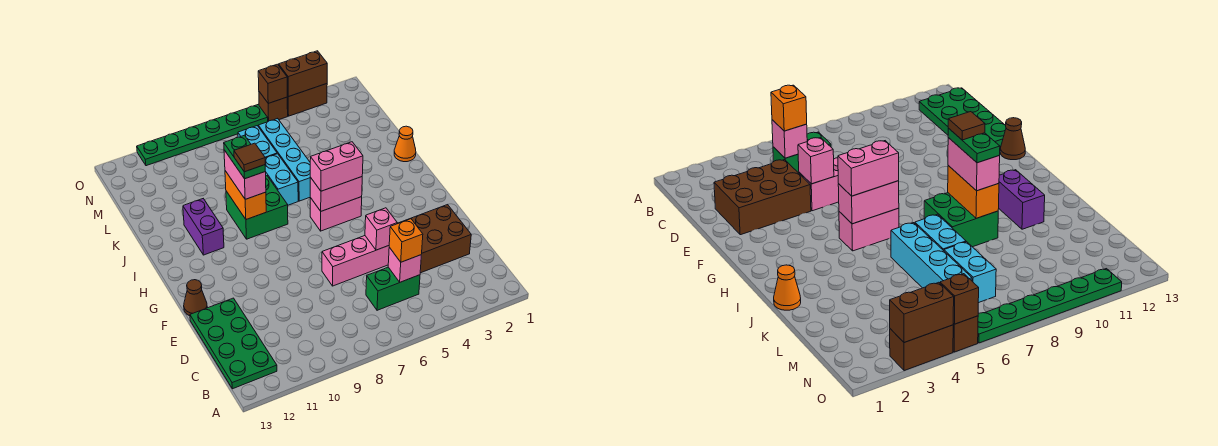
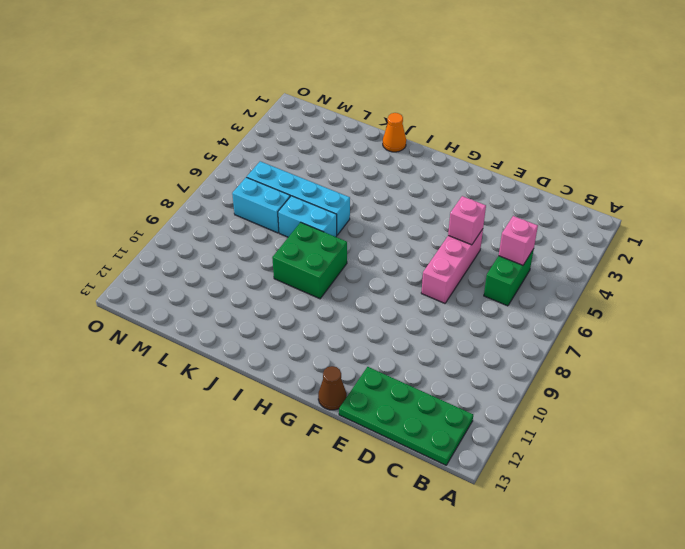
none -> brown 2x3 brick [400,205,471,273]
none -> pink 1x2 brick [310,197,362,231]
none -> purple 1x2 brick [183,199,224,255]

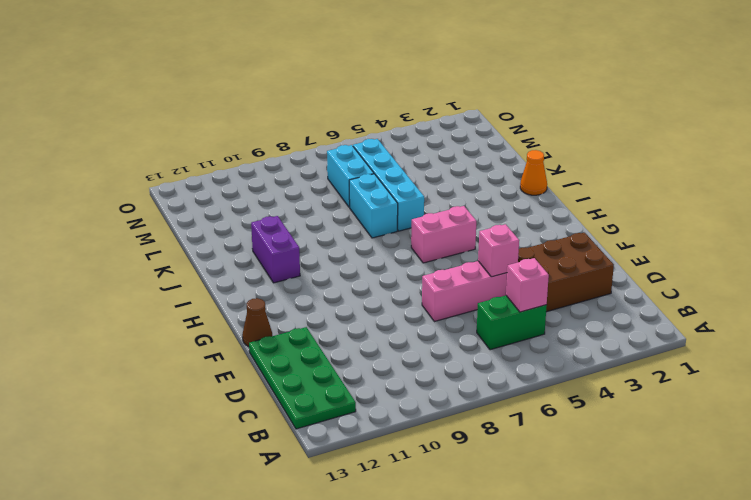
none -> green 2x2 brick [226,176,288,239]
none -> brown 1x2 brick [287,84,327,116]
none -> brown 1x1 brick [259,92,288,121]

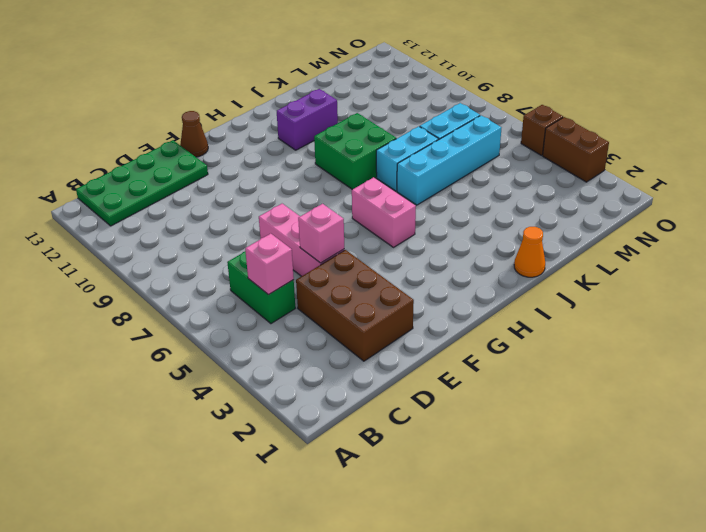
none -> green 1x6 plate [137,105,268,166]
none -> pink 1x2 brick [310,177,362,211]
none -> orange 1x2 brick [225,171,266,220]

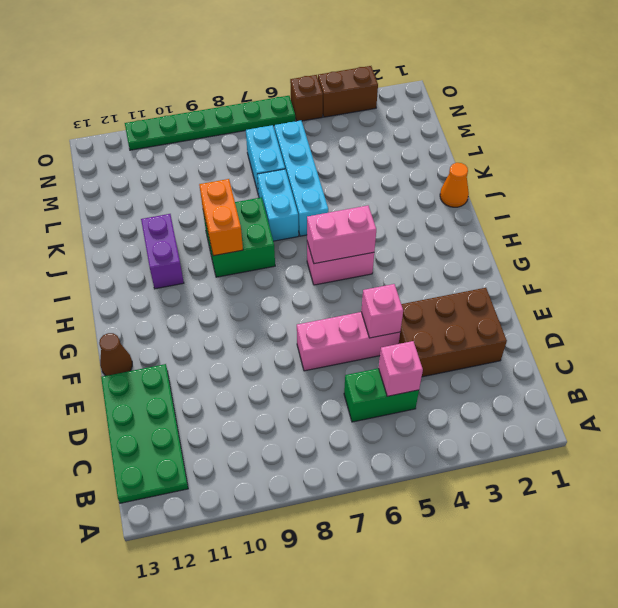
none -> brown 1x2 brick [279,51,327,97]
none -> brown 1x1 brick [258,64,287,103]
none -> orange 1x1 brick [389,219,423,262]

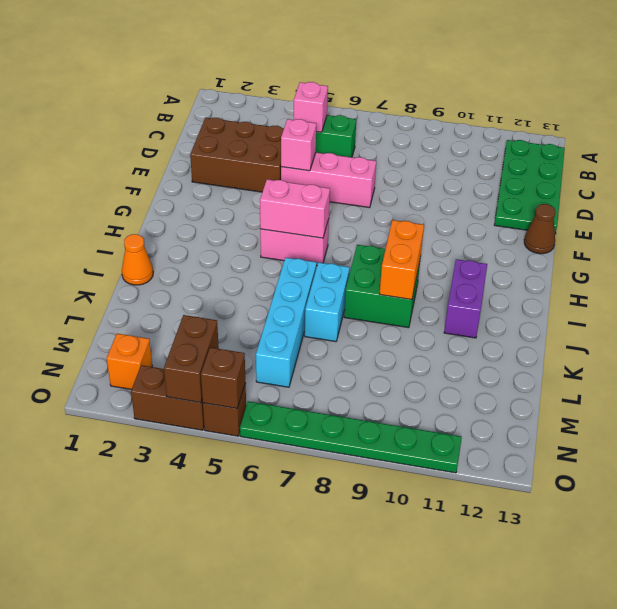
orange 1x1 brick [107,334,152,389] -> orange 1x1 brick moved to [389,219,423,262]
brown 1x2 brick [164,315,219,403] -> brown 1x2 brick turned to [279,51,327,97]
none -> cyan 1x2 brick [238,126,277,158]
none -> pink 1x2 brick [310,142,363,191]
none -> pink 1x2 brick [224,150,266,199]

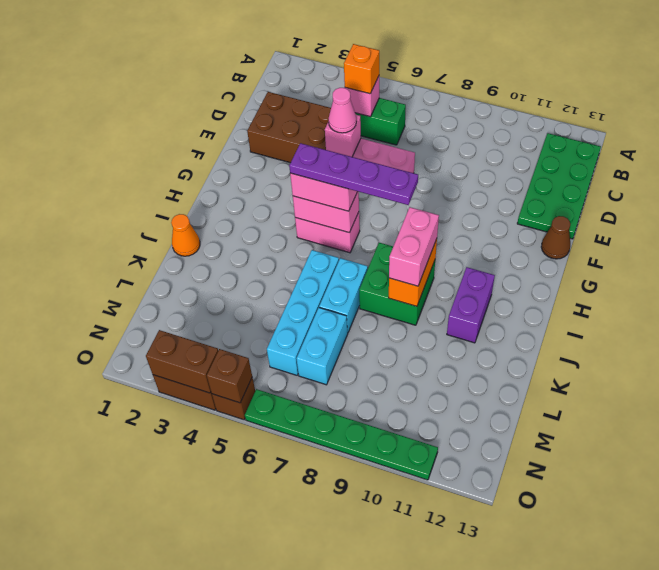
pink 1x1 cone [329,88,357,133] -> none
purple 1x4 plate [289,143,418,205] -> none
none -> green 1x2 plate [224,135,265,179]
none -> brown 1x1 tile [234,143,265,172]

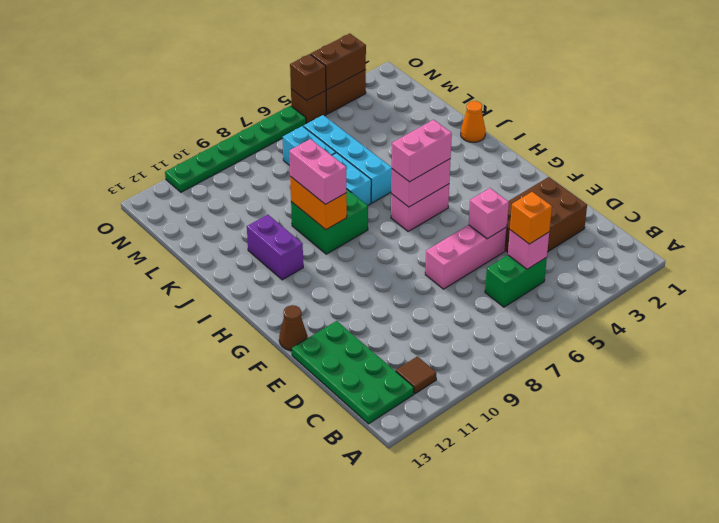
brown 1x1 tile [396,356,436,394] -> brown 1x1 tile moved to [234,143,265,172]
none -> green 1x2 plate [224,135,265,179]

